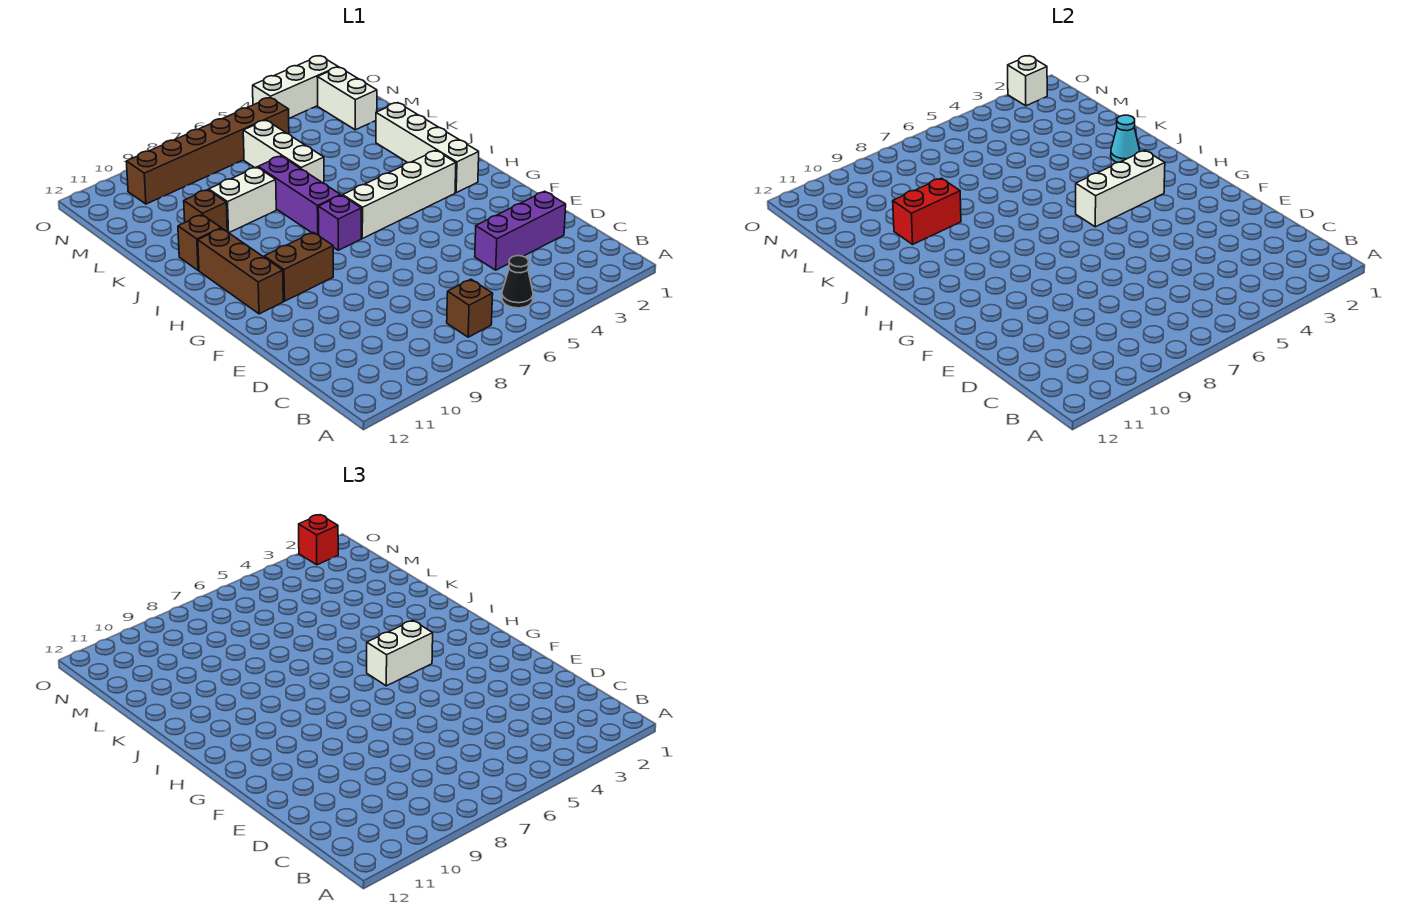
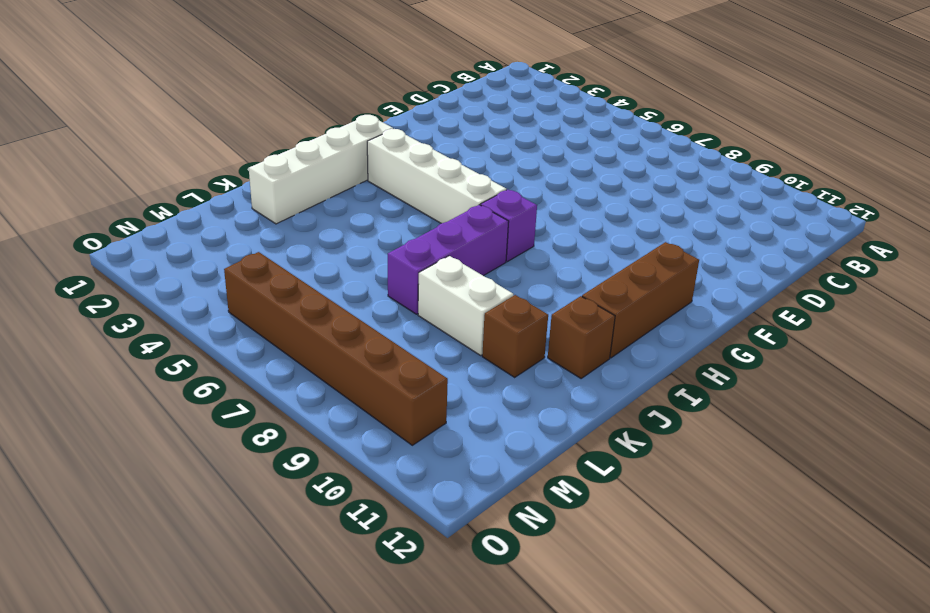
none -> black 1x1 cone [502,256,533,308]
none -> brown 1x1 brick [447,279,493,337]
none -> purple 1x3 brick [475,191,566,270]

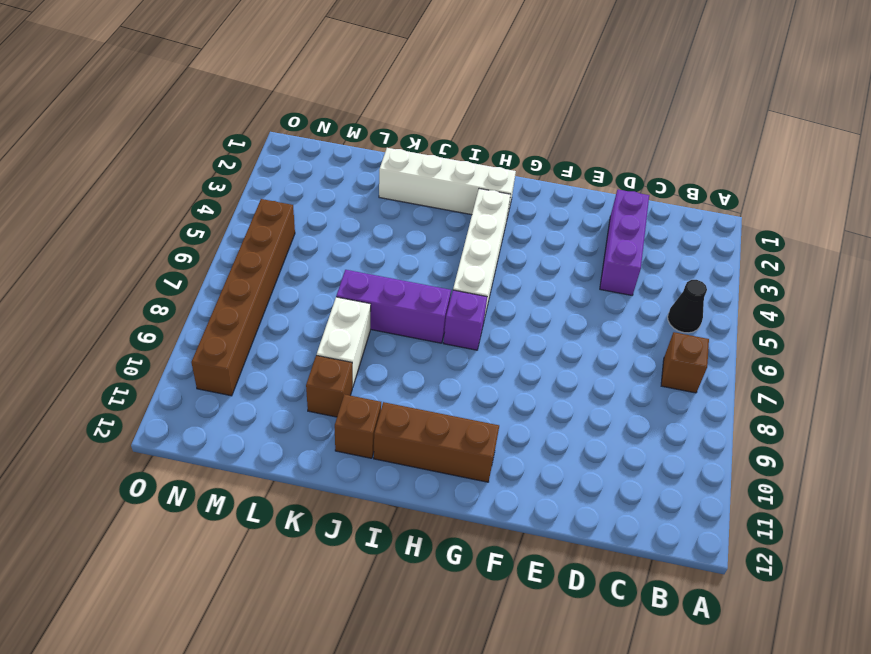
none -> brown 1x2 brick [264,232,333,301]
none -> white 1x3 brick [243,120,324,183]
none -> white 1x2 brick [317,67,377,130]

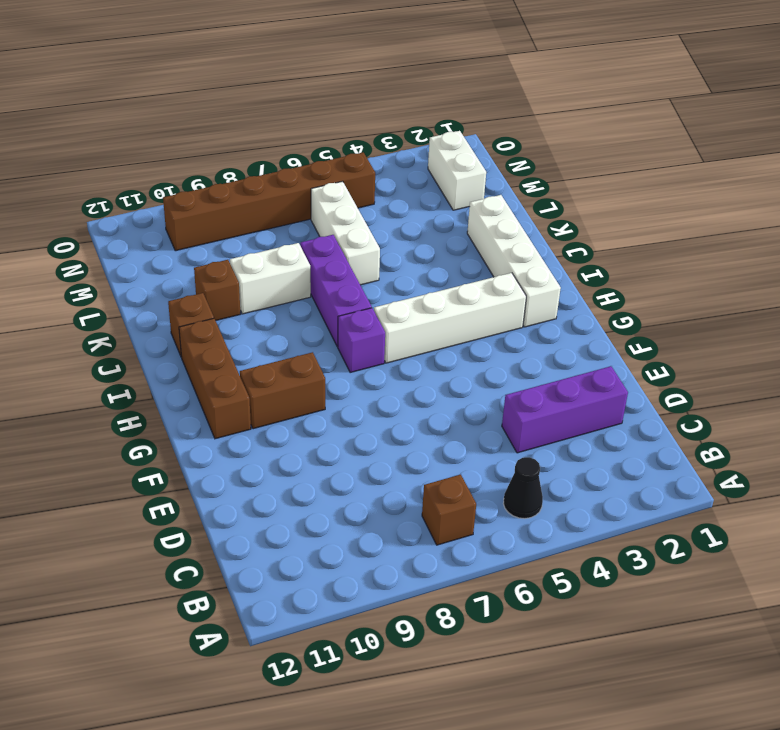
none -> white 1x3 brick [253,56,338,118]
none -> white 1x3 brick [1076,151,1165,227]
none -> cyan 1x1 cone [1111,115,1140,163]

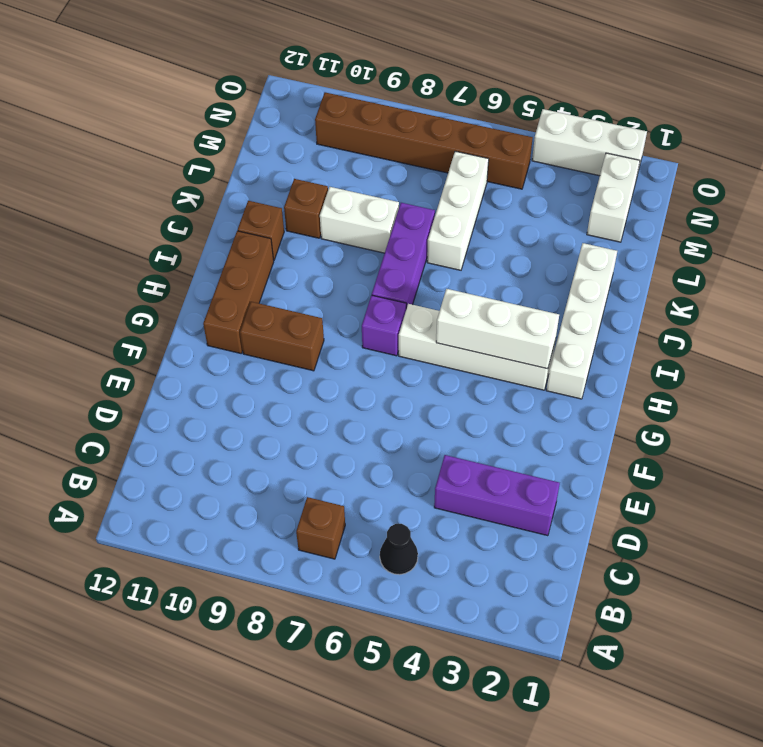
none -> cyan 1x1 cone [1111,115,1140,163]
none -> red 1x2 brick [893,178,961,244]
none -> white 1x1 brick [1008,56,1047,106]

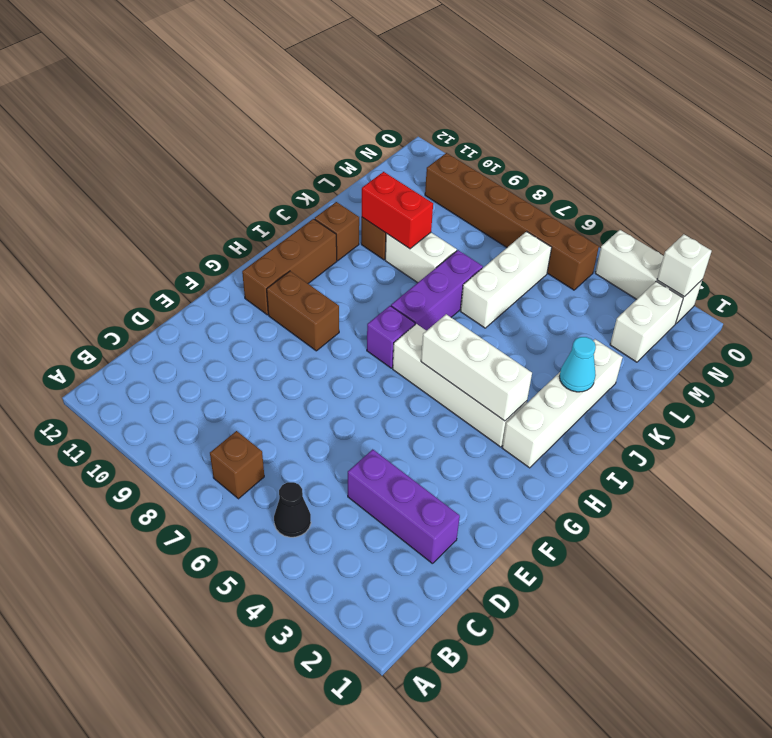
none -> white 1x2 brick [367,620,433,686]
none -> red 1x1 brick [299,515,338,565]

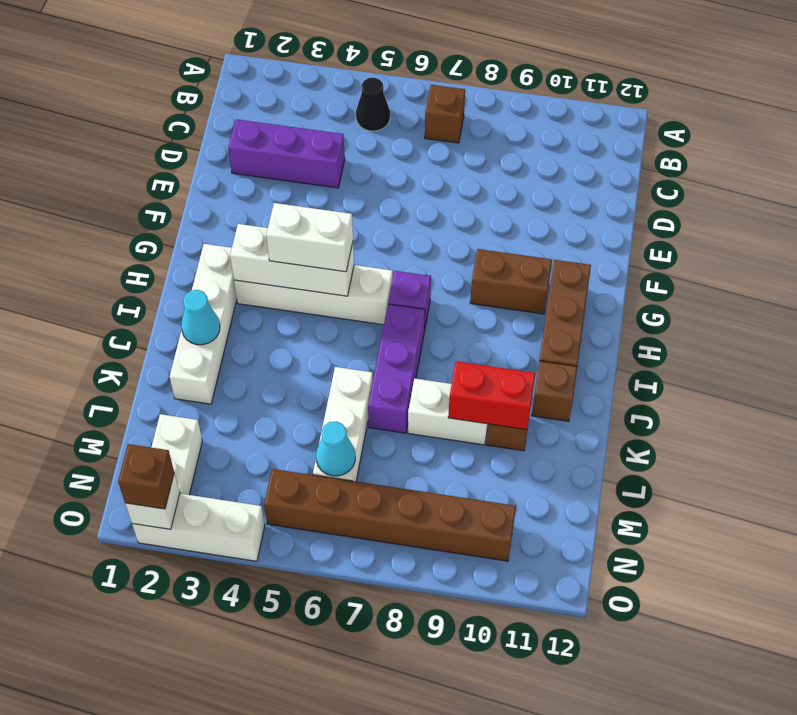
cyan 1x1 cone [316,422,355,476] -> none
brown 1x1 brick [118,444,174,509] -> red 1x1 brick [299,515,338,565]

